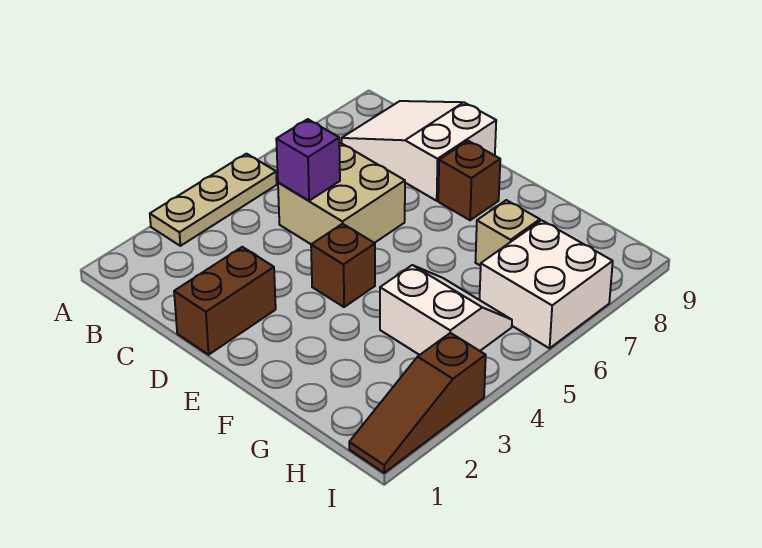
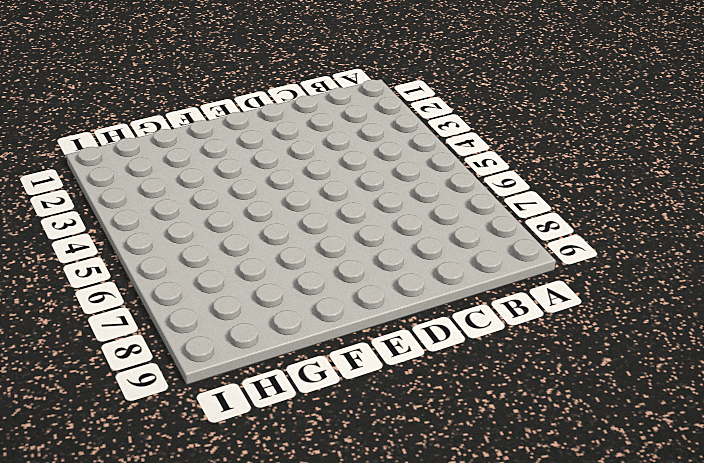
none -> tan 1x3 plate [150,154,277,246]
none -> white 2x3 slope [342,101,496,201]

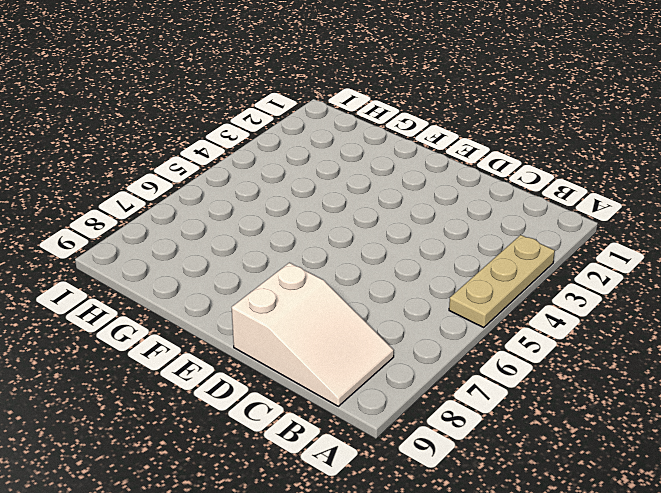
none -> tan 2x2 brick [278,143,405,244]
none -> brown 1x2 brick [174,247,276,355]

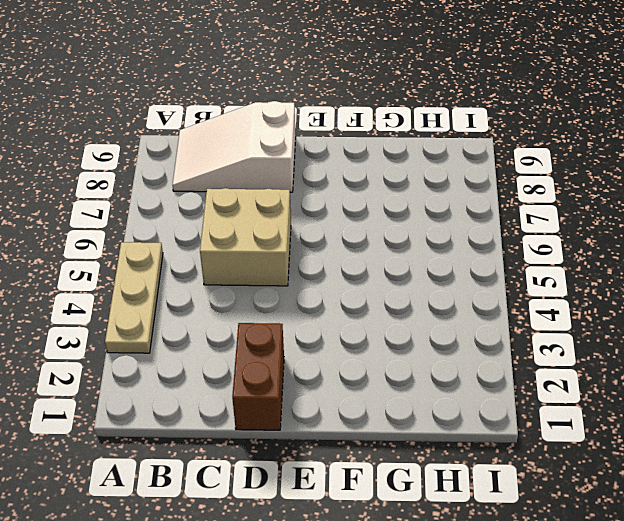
none -> brown 1x1 brick [311,224,375,307]
none -> brown 1x1 brick [438,141,500,220]

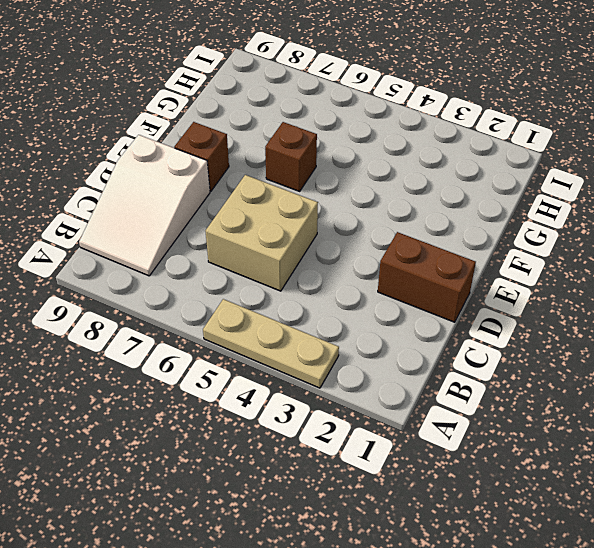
brown 1x1 brick [265,122,317,191] -> brown 1x1 brick moved to [311,224,375,307]
none -> white 2x2 slope [380,265,512,355]
none -> tan 1x1 brick [475,200,540,266]

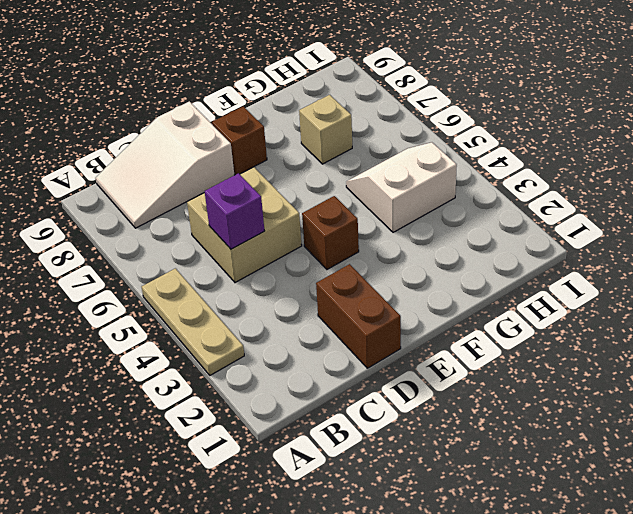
none -> white 2x2 brick [480,220,613,348]
none -> brown 1x3 slope [349,333,486,473]

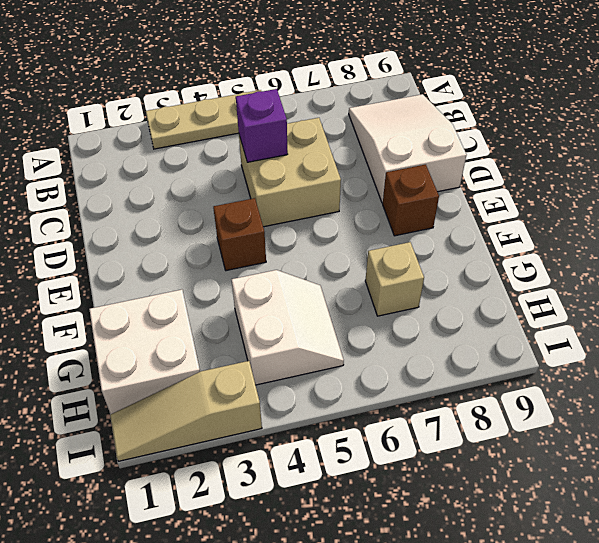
white 2x2 brick [89,290,200,414] -> white 2x2 brick moved to [480,220,613,348]
tan 1x3 slope [110,361,262,461] -> brown 1x3 slope [349,333,486,473]
none -> brown 1x2 brick [174,247,276,355]

